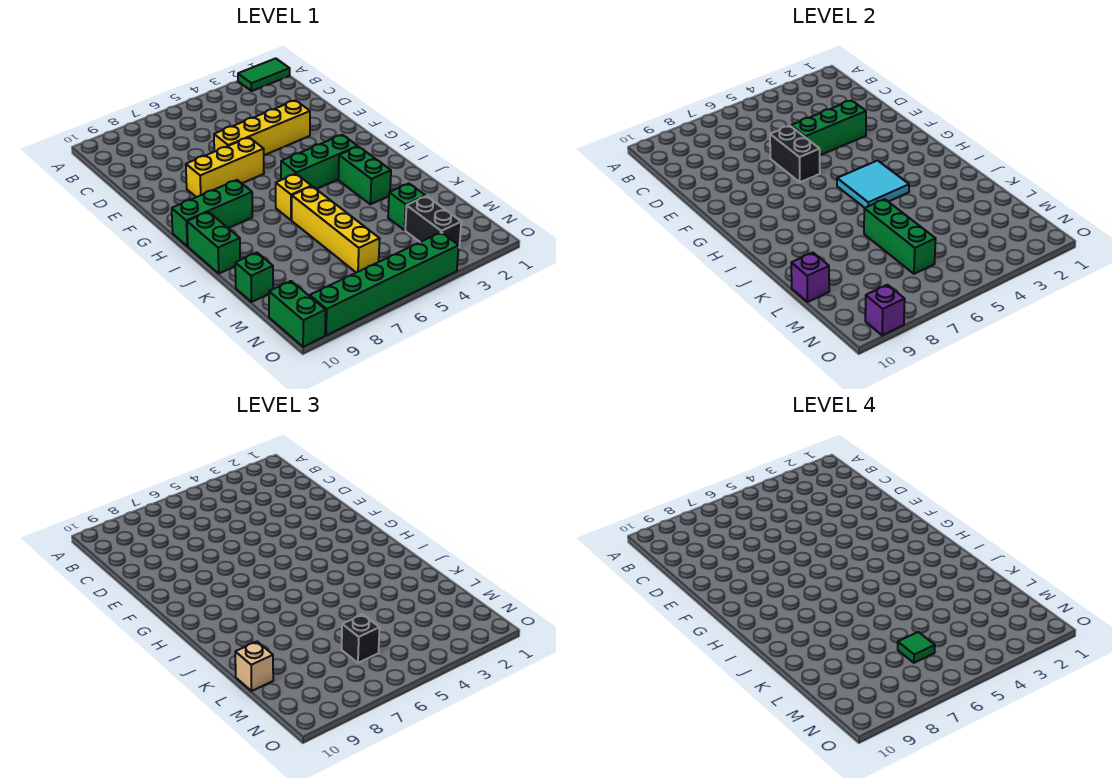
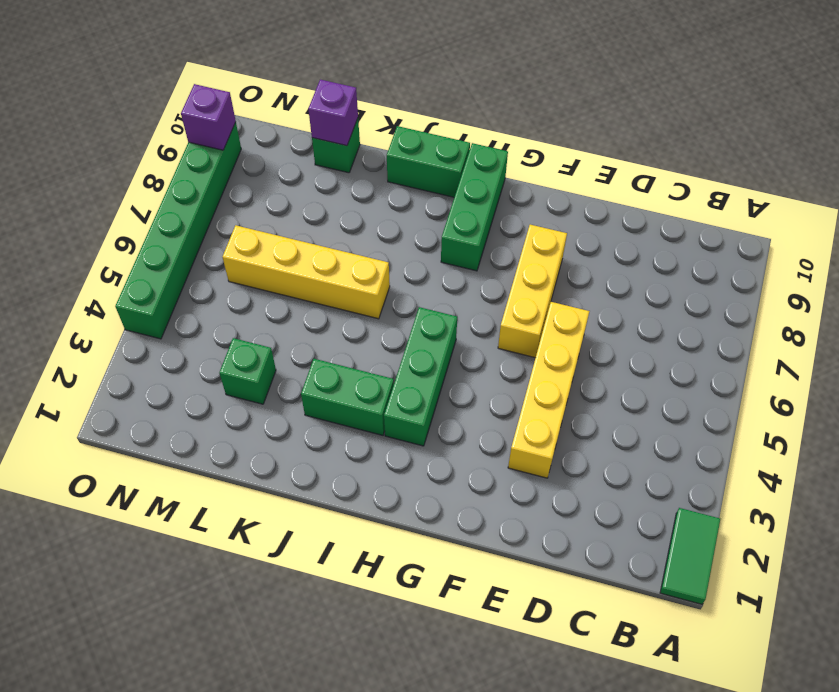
none -> yellow 1x1 brick [276,174,312,220]
none -> black 1x2 brick [405,196,461,247]
none -> green 1x2 brick [269,281,326,347]

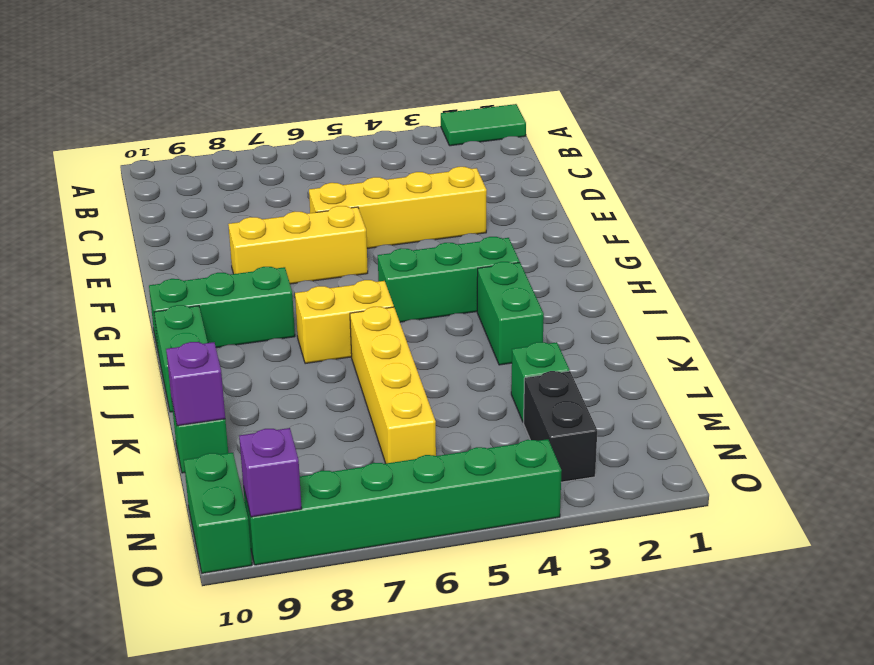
yellow 1x2 brick [295,280,394,364] -> yellow 1x1 brick [276,174,312,220]
none -> green 1x3 brick [791,100,866,155]
none -> black 1x2 brick [770,126,820,182]
none -> cyan 2x2 tile [837,161,909,208]

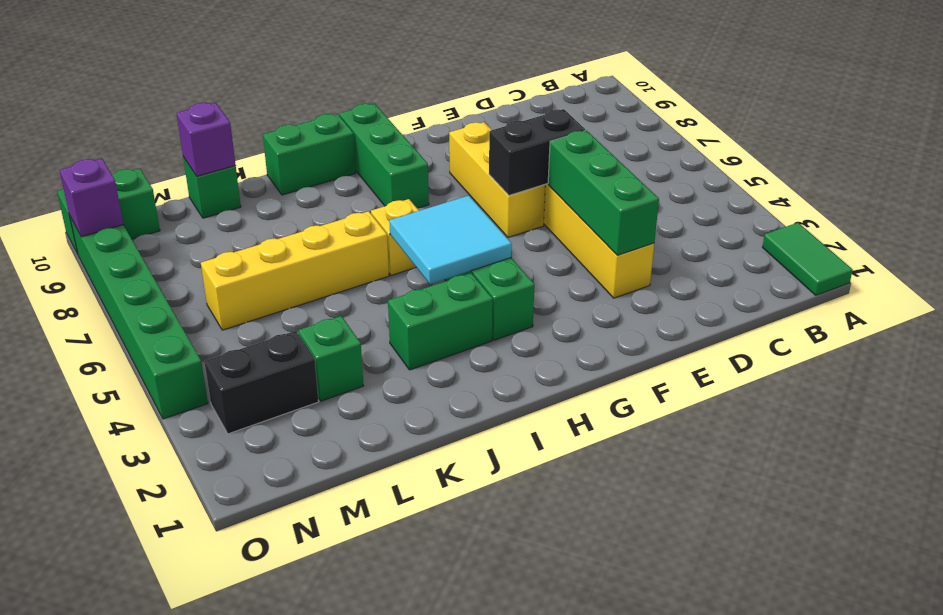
none -> green 1x3 brick [864,199,936,274]
none -> tan 1x1 brick [235,642,273,691]
none -> black 1x1 brick [342,615,380,663]

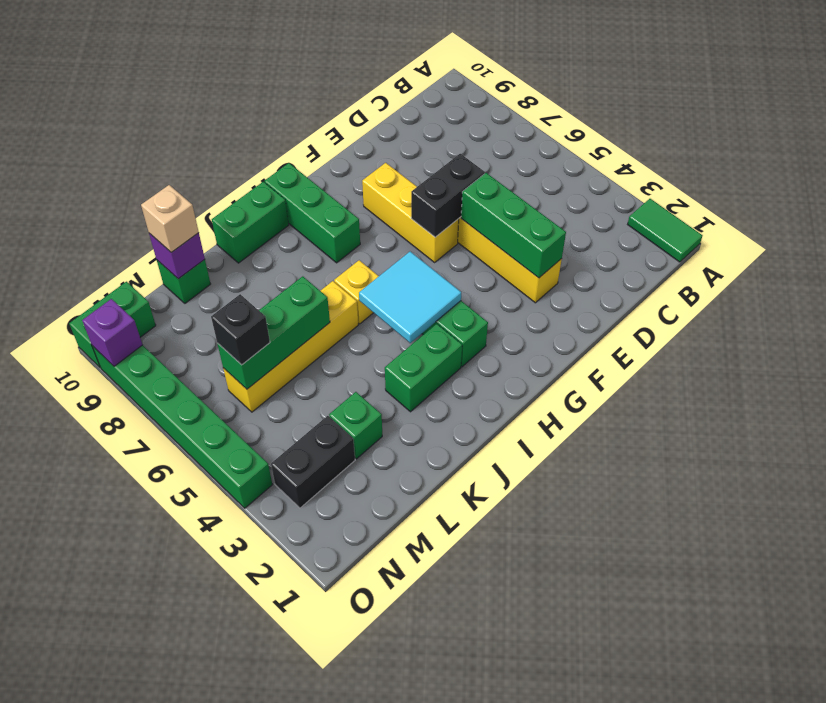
none -> green 1x1 tile [898,632,935,663]

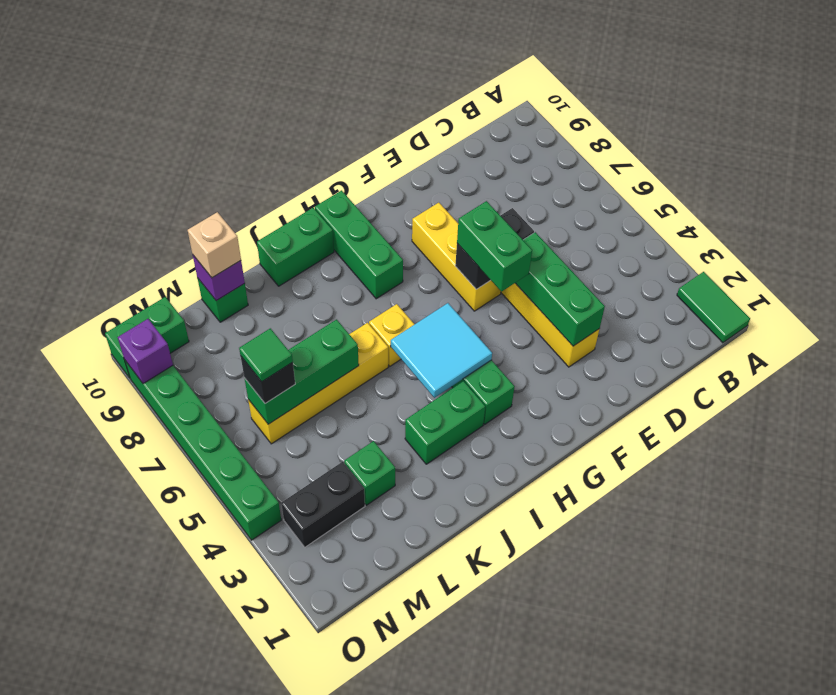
green 1x2 brick [457,201,532,292] -> none

